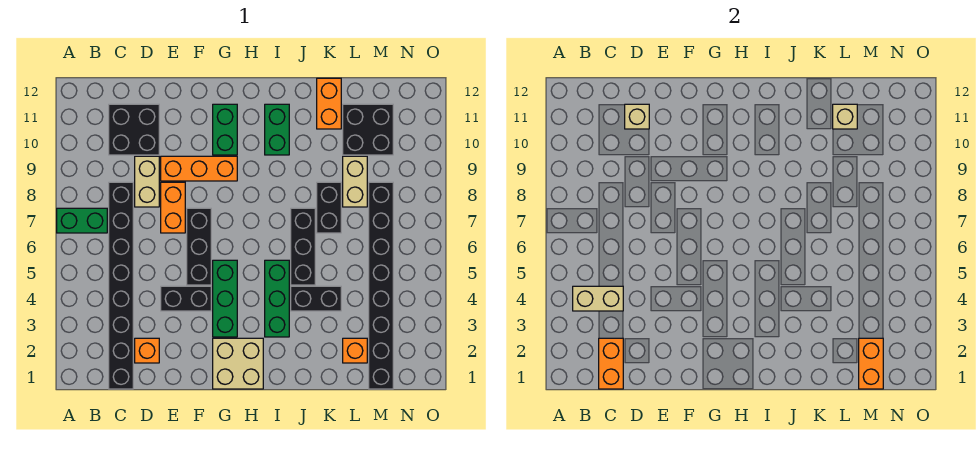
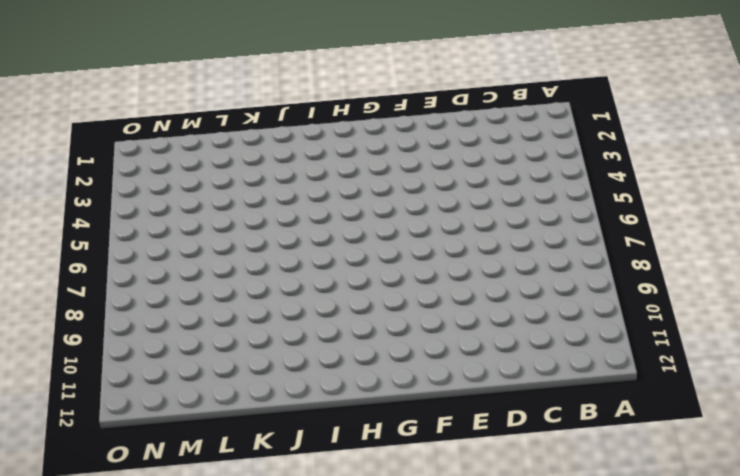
none -> green 1x2 brick [57,208,107,233]
none -> black 1x8 brick [109,182,133,389]
none -> black 2x2 brick [109,104,159,155]

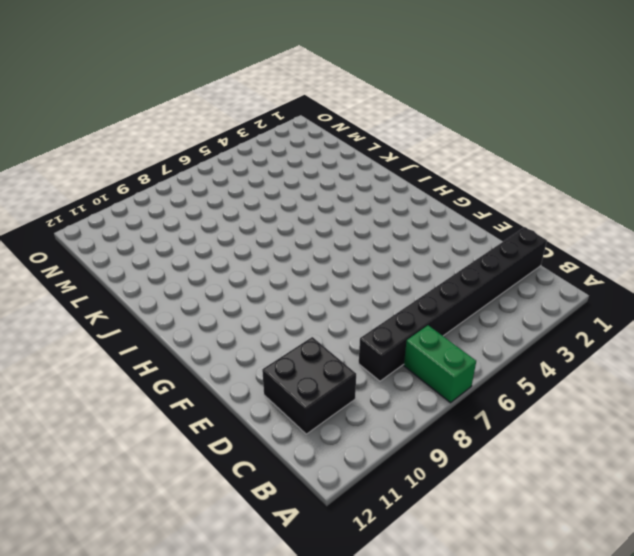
none -> orange 1x1 brick [135,338,159,363]
none -> tan 1x2 brick [135,156,159,207]
none -> black 1x2 brick [161,286,211,311]

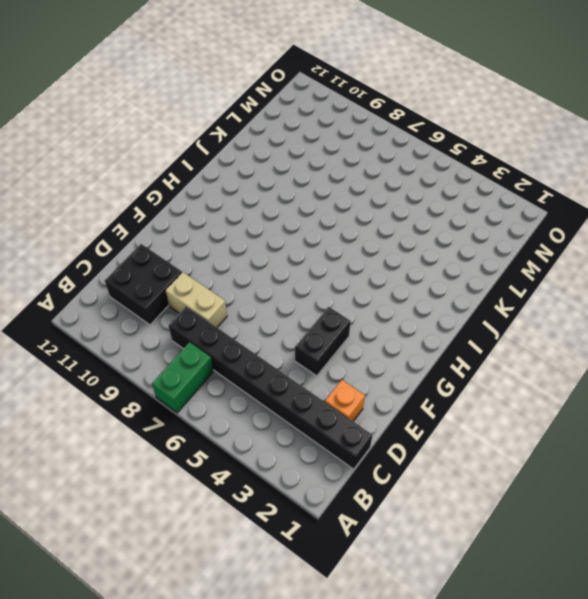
none -> orange 1x2 brick [161,182,185,233]
none -> orange 1x3 brick [161,156,237,181]
none -> black 1x3 brick [187,208,211,285]

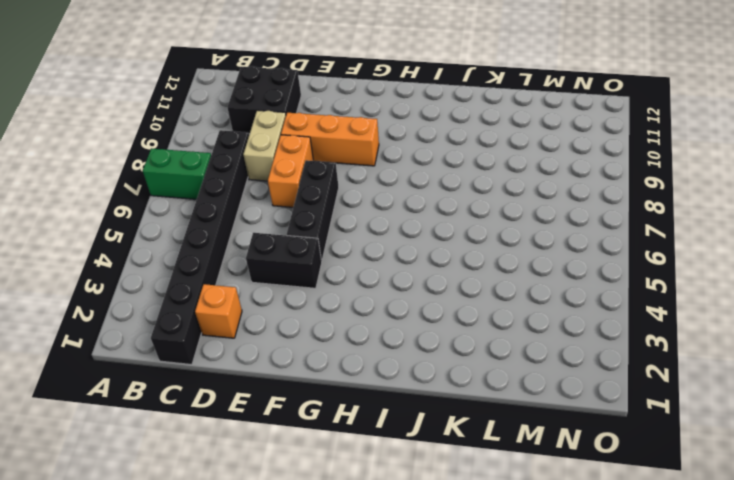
none -> tan 2x2 brick [213,338,263,389]
none -> green 1x3 brick [213,260,237,337]
none -> green 1x2 brick [213,104,237,155]

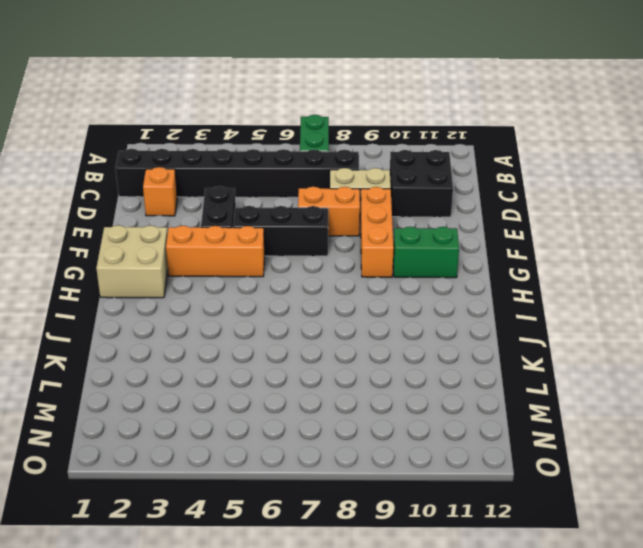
orange 1x3 brick [166,226,265,277] -> green 1x3 brick [213,260,237,337]
none -> green 1x3 brick [265,260,289,337]
none -> green 1x2 brick [265,104,289,155]
none -> black 1x2 brick [291,286,341,311]

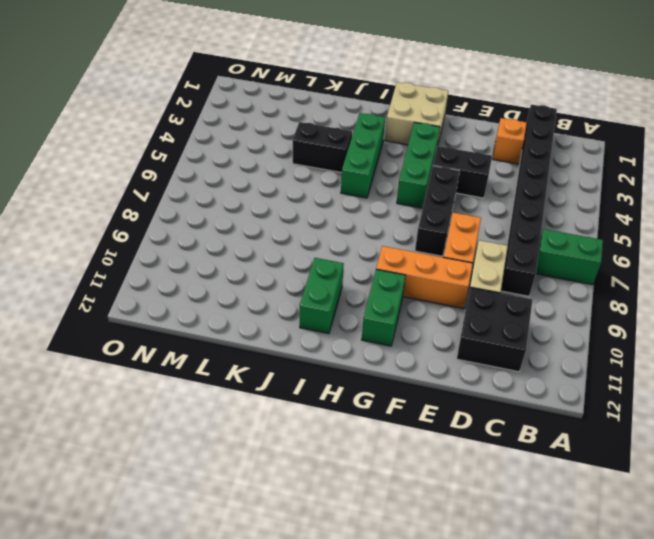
none -> black 1x3 brick [291,208,315,285]
none -> black 1x2 brick [317,182,341,233]
none -> orange 1x2 brick [317,78,341,129]

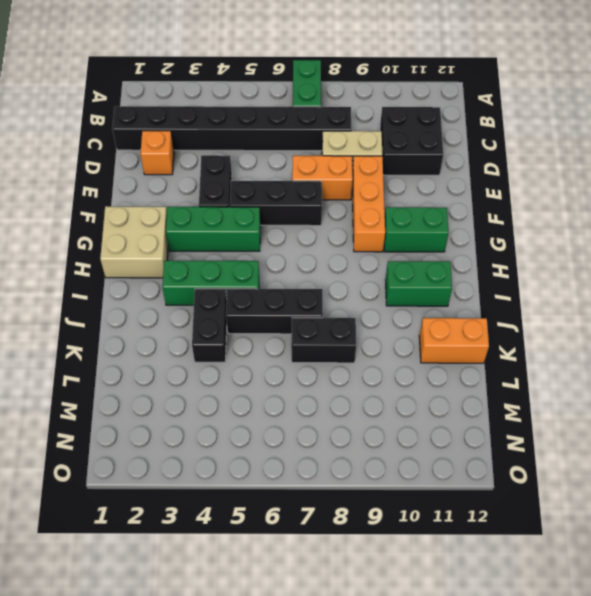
none -> orange 1x1 brick [343,338,367,363]
none -> tan 1x2 brick [343,156,367,207]
none -> black 2x2 brick [343,104,393,155]

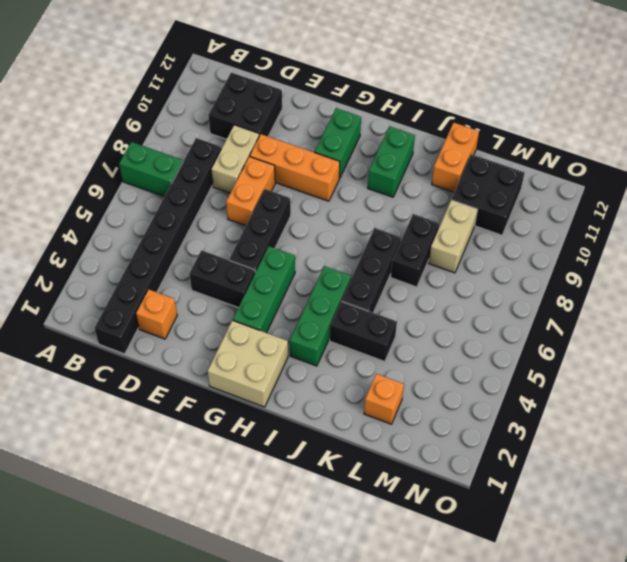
none -> black 1x8 brick [369,182,393,389]
none -> tan 1x2 brick [573,286,623,311]
none -> orange 1x2 brick [599,338,623,389]

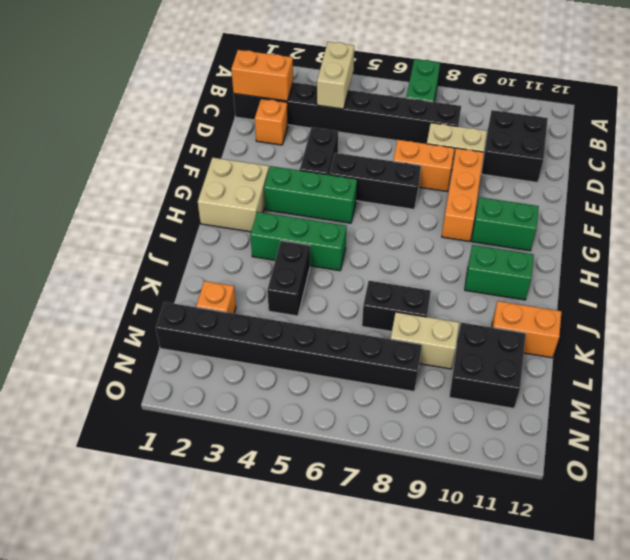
none -> black 1x3 brick [291,208,315,285]
none -> tan 1x1 brick [625,104,649,129]
none -> tan 1x1 brick [833,104,857,129]

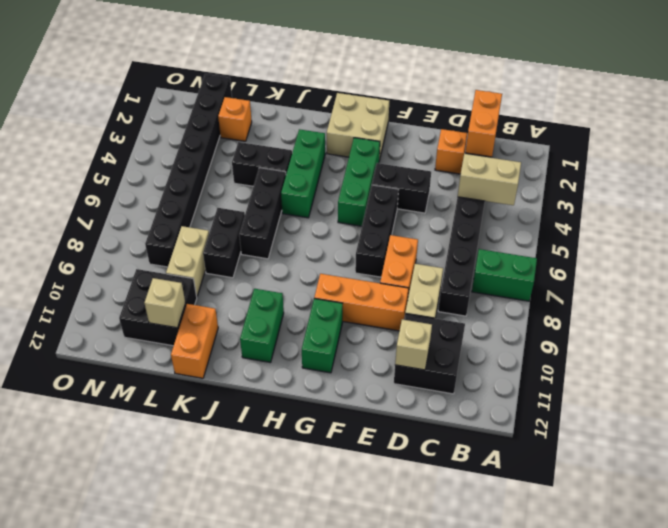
none -> orange 1x2 brick [859,338,883,389]

